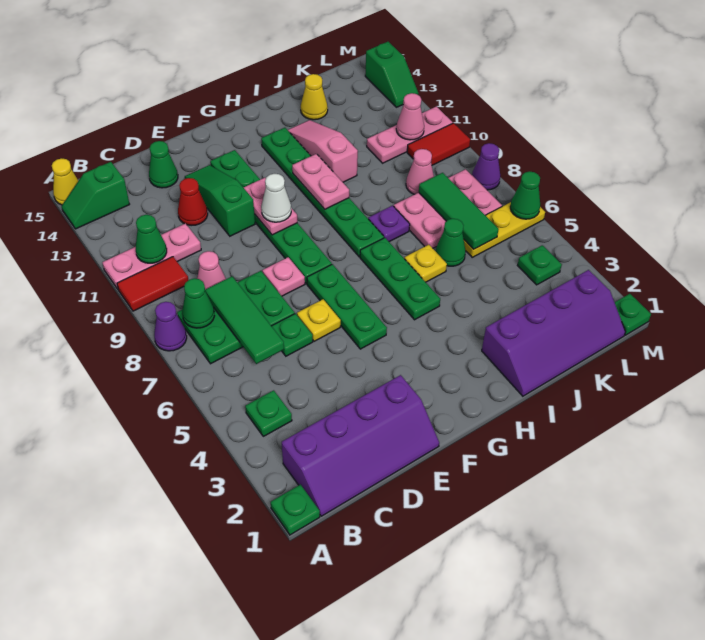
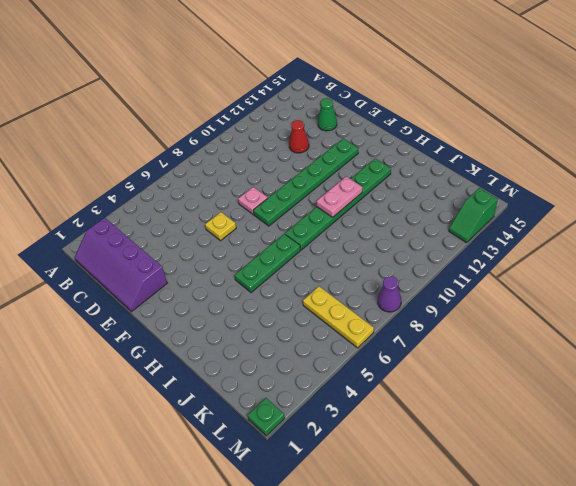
none -> green 1x1 plate [271,485,320,535]
none -> purple 1x1 cone [154,302,187,351]
none -> red 1x2 tile [117,257,188,311]
none -> pink 1x3 plate [102,223,201,289]

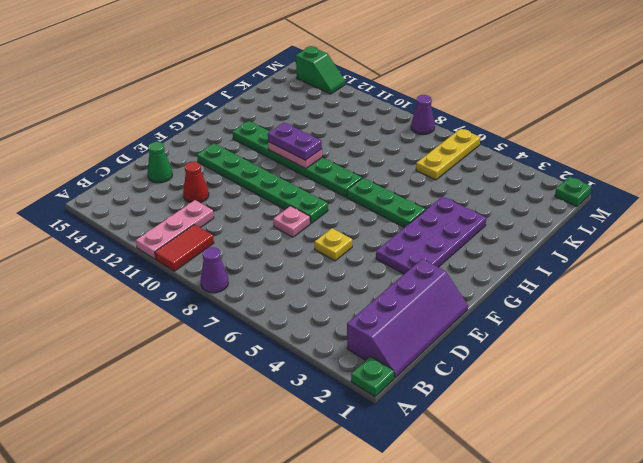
purple 2x4 plate [376,196,486,274] -> none
purple 1x2 plate [268,123,322,160] -> none
none -> green 1x2 slope [61,162,130,229]
none -> yellow 1x1 cone [52,158,78,205]
none -> green 1x1 plate [245,390,292,436]
none -> green 2x3 plate [177,271,295,364]

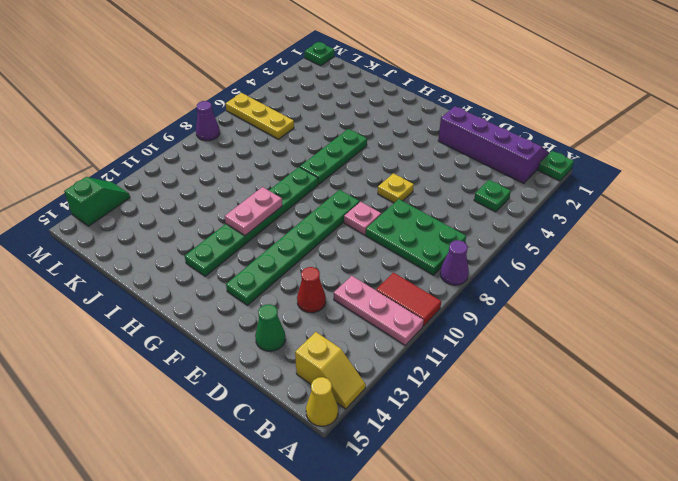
yellow 1x2 slope [295,332,366,409] -> green 1x2 slope [61,162,130,229]
none -> pink 1x1 cone [197,251,226,289]
none -> green 1x1 plate [272,314,313,356]
none -> green 1x3 slope [185,165,255,236]
none -> green 1x3 plate [307,264,387,349]

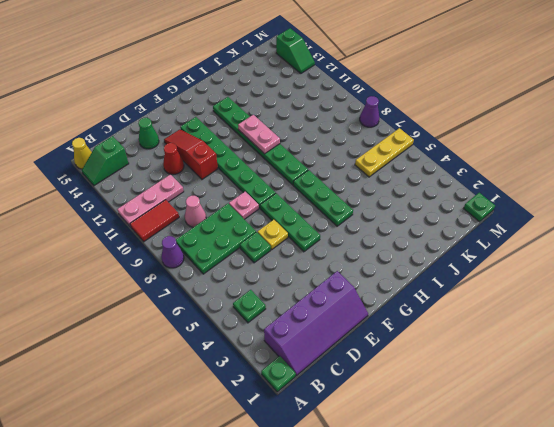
red 1x3 slope [164,129,218,179] -> green 1x3 slope [185,165,255,236]
none -> purple 2x4 slope [482,270,625,396]
none -> yellow 1x1 plate [404,245,447,282]
none -> purple 1x1 plate [368,206,410,242]
none -> pink 1x3 slope [288,120,358,182]

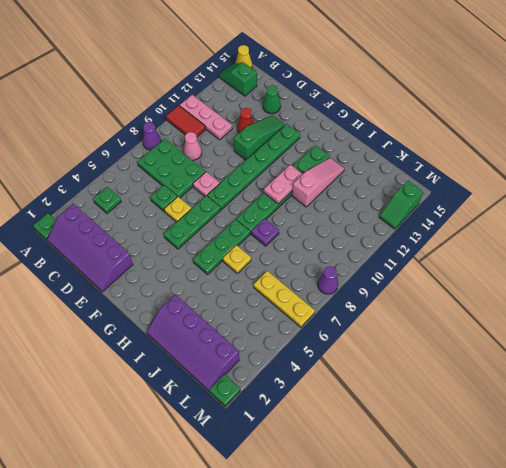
none -> green 1x1 cone [436,219,466,266]
none -> pink 2x3 plate [394,169,502,248]
none -> yellow 1x1 cone [301,74,328,120]
none -> pink 1x1 cone [406,149,434,194]

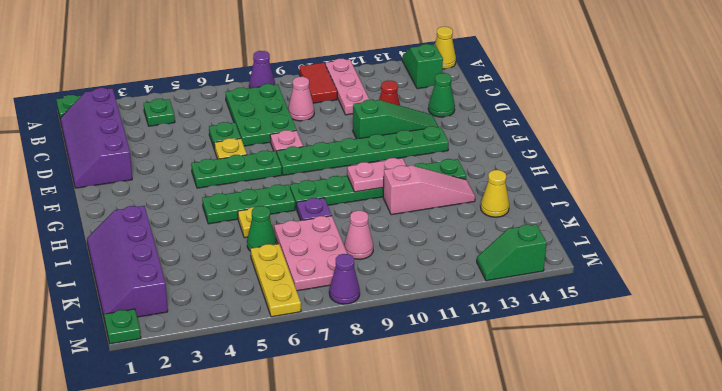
none -> pink 1x3 plate [367,106,453,163]
none -> green 1x1 plate [518,245,562,285]
none -> red 1x2 tile [407,123,470,165]
none -> green 1x1 cone [182,278,214,328]

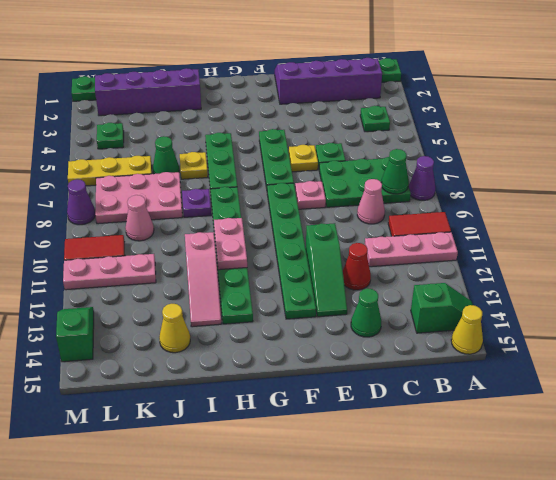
none -> green 1x1 cone [136,215,167,263]
none -> green 1x3 tile [205,277,284,364]
none -> pink 1x2 plate [243,178,297,235]
none -> green 1x3 tile [419,173,499,249]

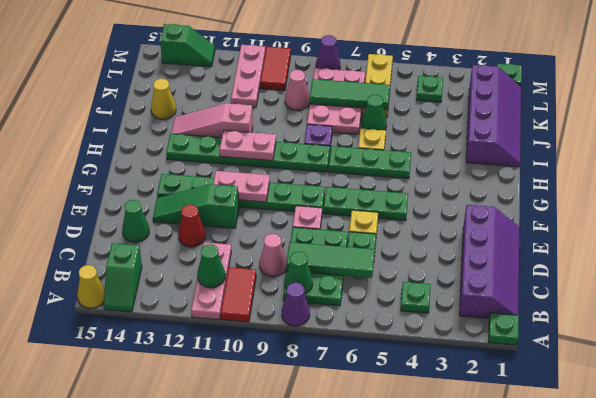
none -> pink 1x1 cone [396,93,424,140]
none -> green 1x1 cone [510,171,540,219]
none -> white 1x1 cone [261,174,291,222]

